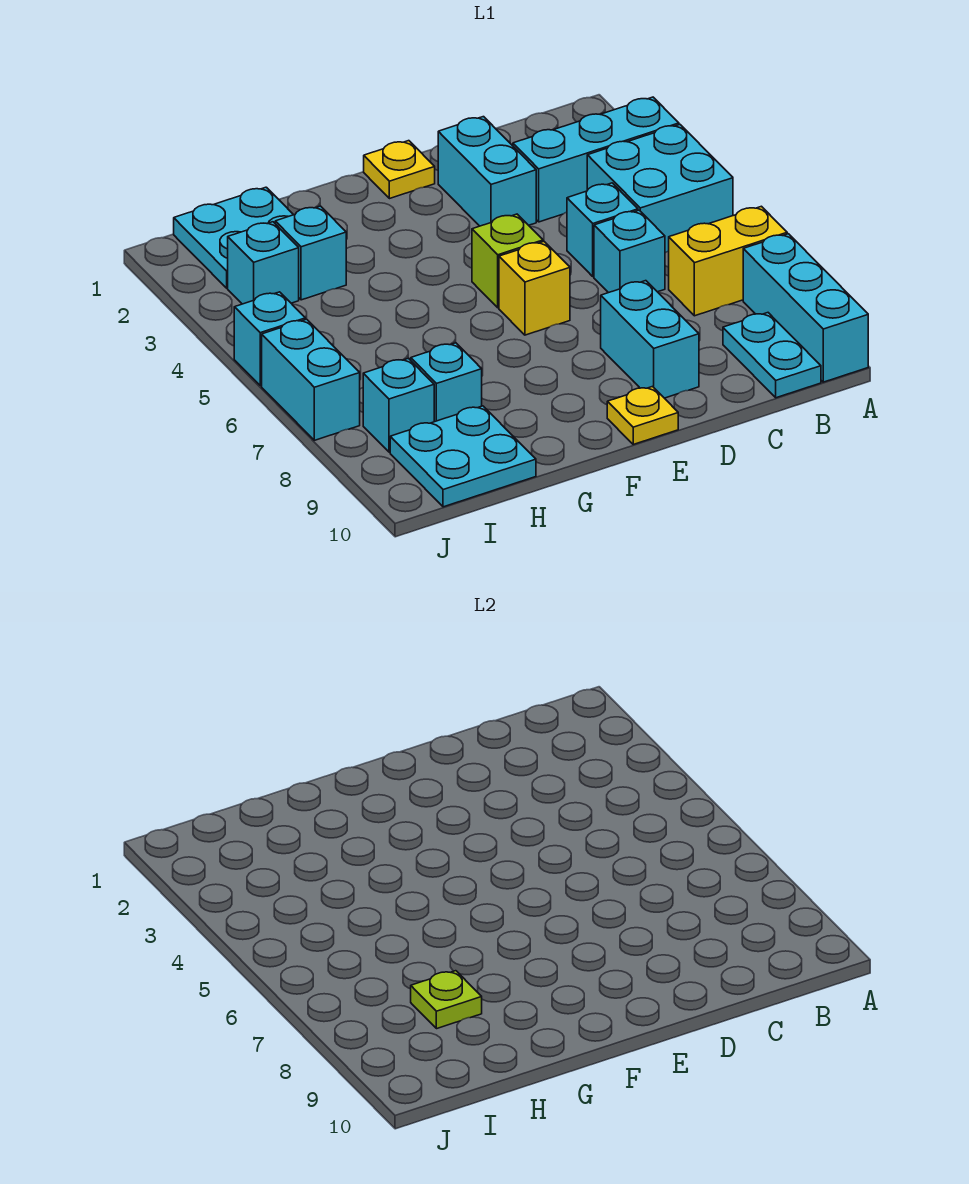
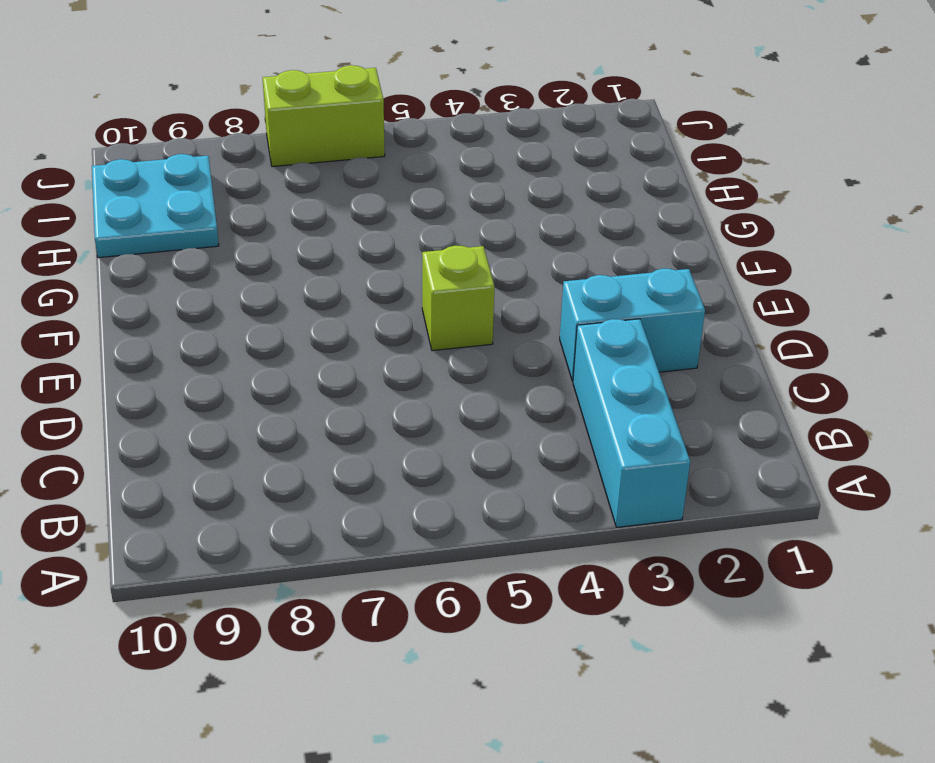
lime 1x2 brick [263,65,385,167] -> cyan 1x2 brick [262,319,360,440]
none -> cyan 2x2 brick [587,125,733,253]
none -> yellow 1x2 brick [669,206,787,316]
none -> cyan 1x3 brick [743,234,868,382]

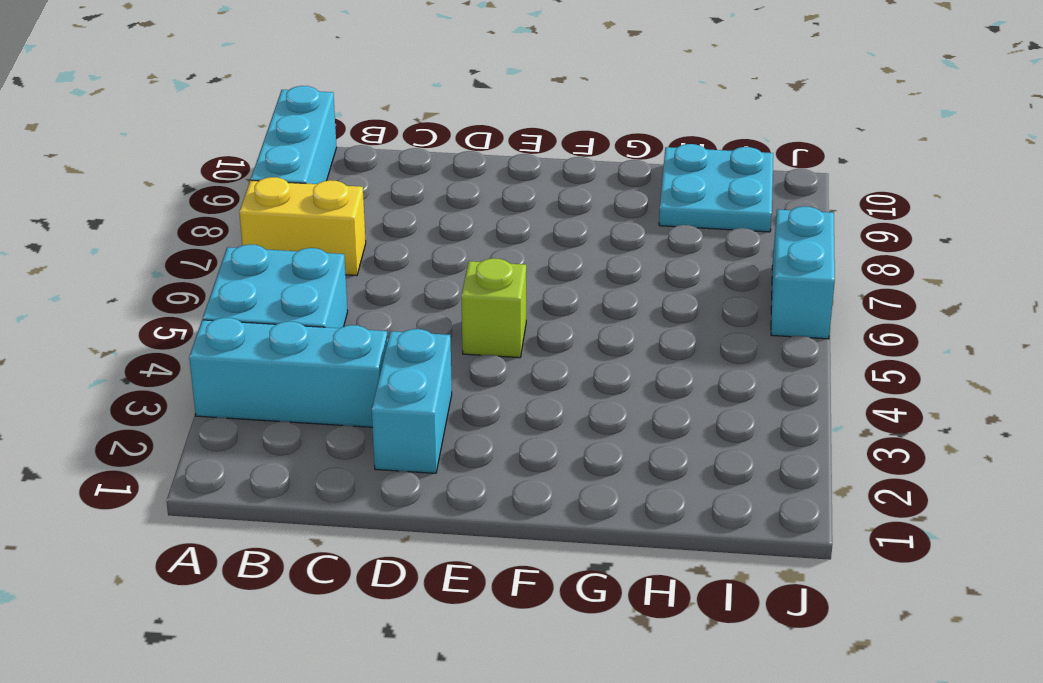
none -> cyan 1x2 plate [723,313,821,398]
none -> cyan 1x1 brick [567,183,638,277]
none -> cyan 1x1 brick [594,210,665,293]

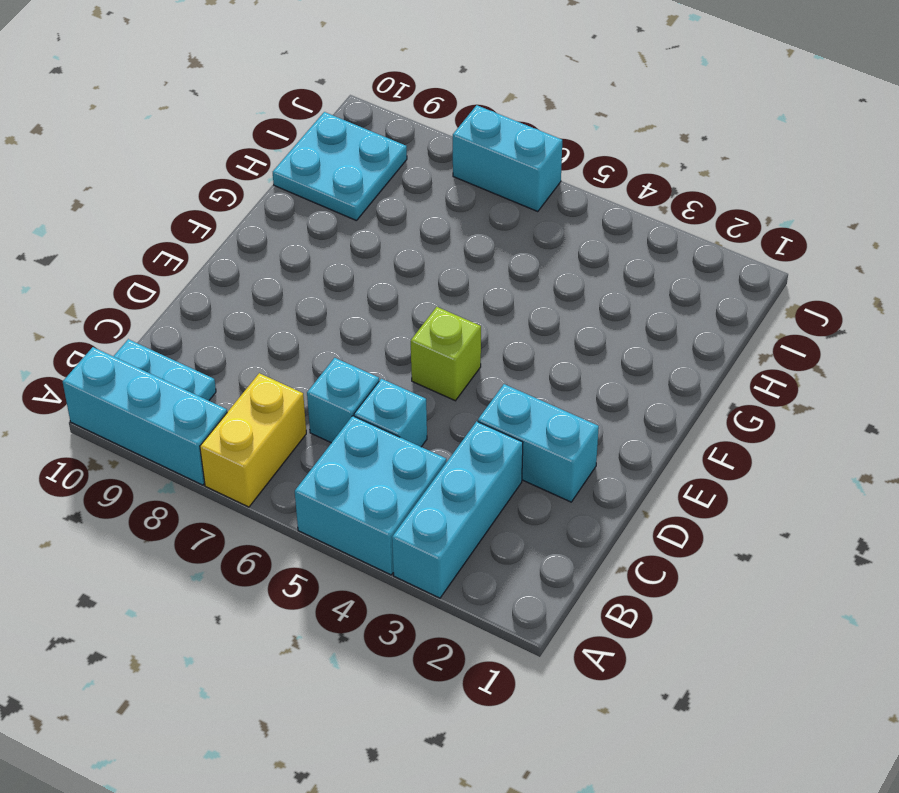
none -> cyan 1x2 brick [601,281,699,398]
none -> yellow 1x1 plate [364,141,435,199]
none -> yellow 1x1 brick [499,242,570,335]

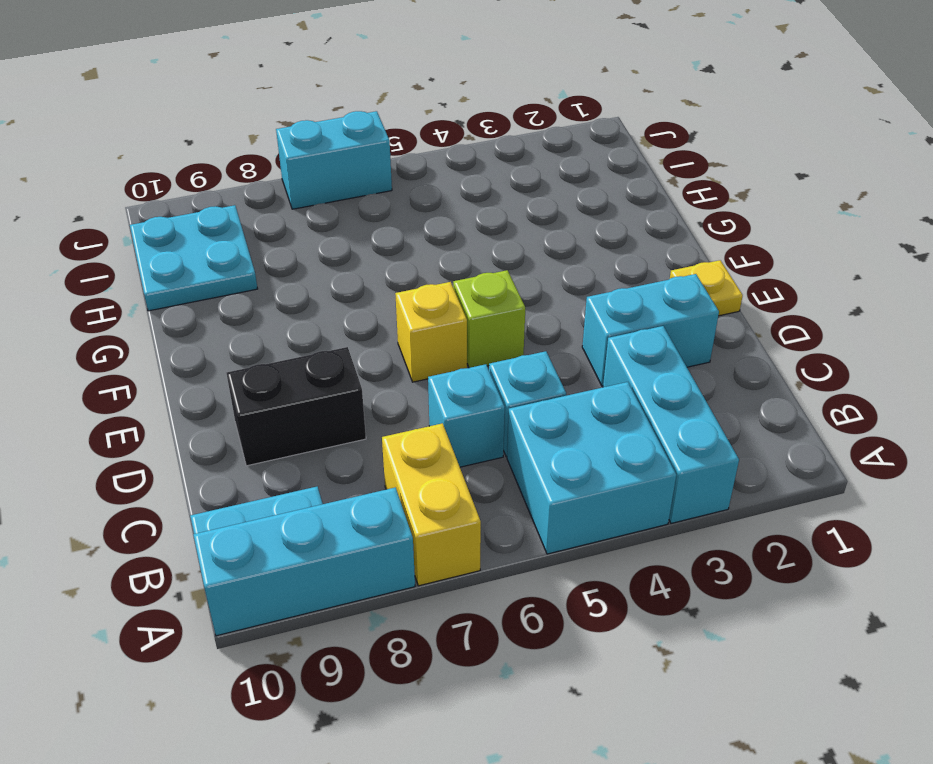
black 1x2 brick [227,347,366,466] -> cyan 1x2 brick [601,281,699,398]
none -> yellow 1x1 plate [607,387,678,444]
none -> cyan 2x2 plate [174,187,293,288]
none -> cyan 1x1 brick [275,206,346,300]

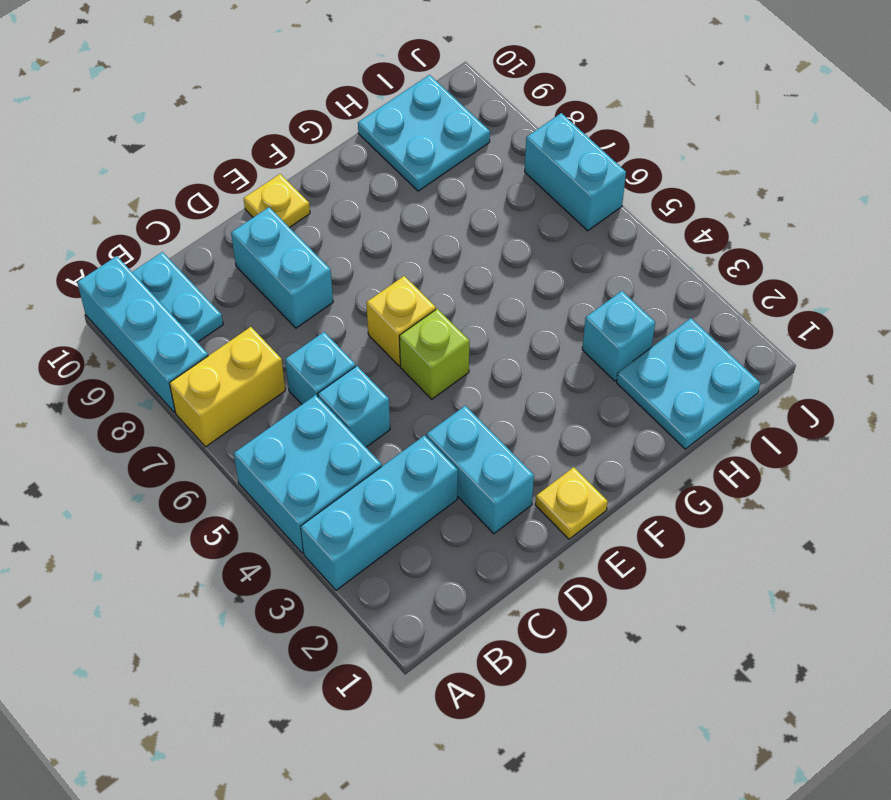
none -> cyan 1x1 brick [411,343,482,422]
none -> cyan 1x1 brick [228,222,299,304]
none -> cyan 1x1 brick [363,358,434,452]

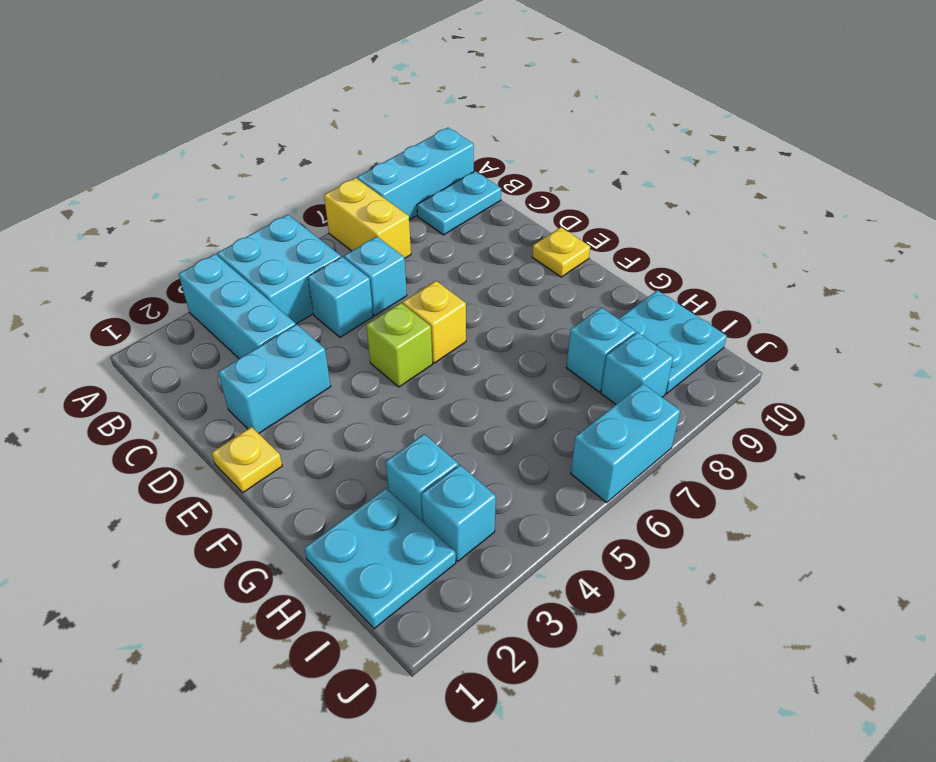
none -> cyan 1x2 brick [601,281,699,398]
none -> cyan 1x1 brick [234,292,305,386]
none -> lime 1x1 plate [411,971,482,1029]

